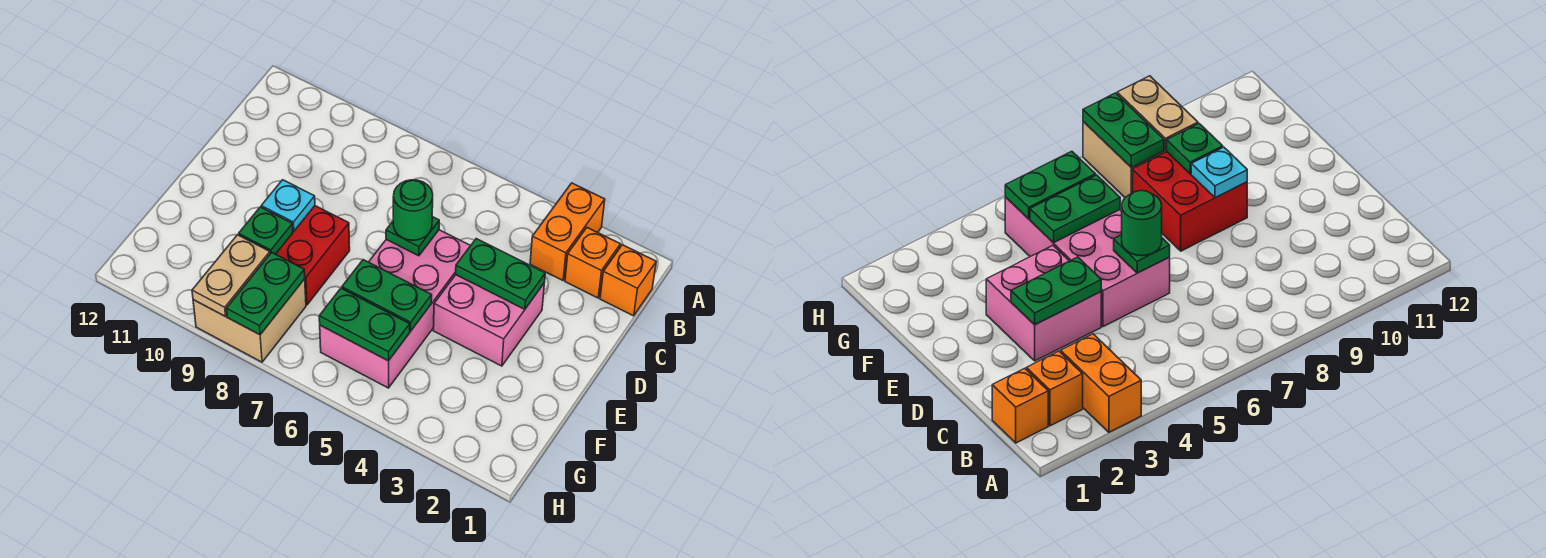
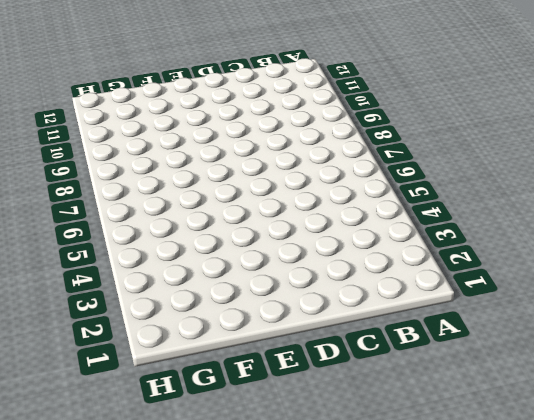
none -> orange 1x2 brick [530,183,605,280]
none -> orange 1x1 brick [600,245,656,316]
none -> orange 1x1 brick [565,228,620,298]

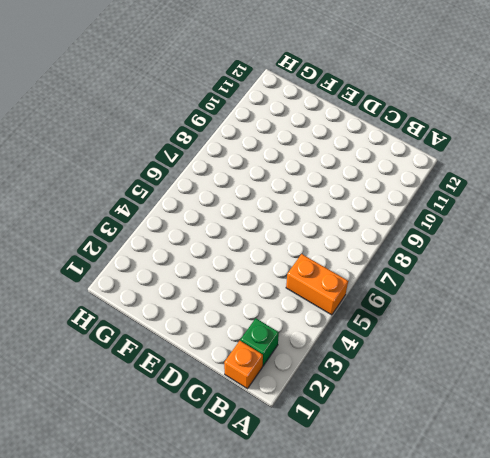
orange 1x2 brick [286,254,348,315] -> orange 1x2 brick moved to [530,183,605,280]
green 1x1 brick [240,318,279,366] -> orange 1x1 brick [565,228,620,298]
none -> pink 2x2 brick [433,275,544,366]
none -> pink 2x4 brick [320,230,471,388]
none -> red 2x2 brick [276,206,350,305]

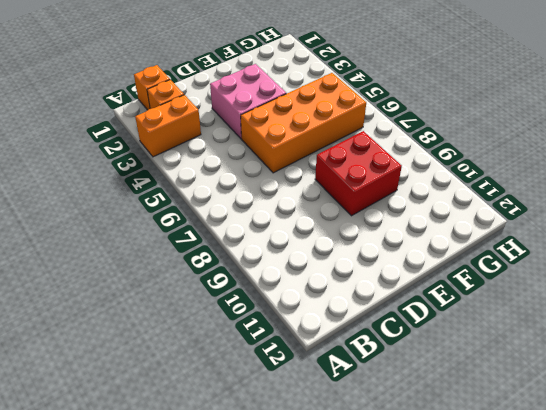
orange 2x4 brick [241,73,366,173] -> pink 2x4 brick [320,230,471,388]
none -> tan 2x2 brick [193,279,306,362]
none -> green 1x2 plate [456,239,545,309]
none -> green 1x1 plate [386,217,439,256]

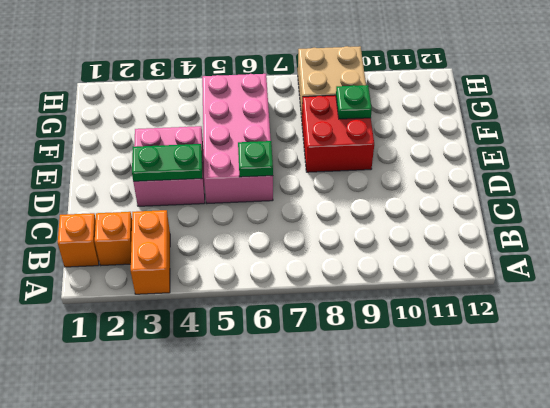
none -> cyan 1x1 plate [261,180,315,231]
none -> green 1x2 plate [342,260,432,331]
none -> green 1x2 plate [319,288,410,361]

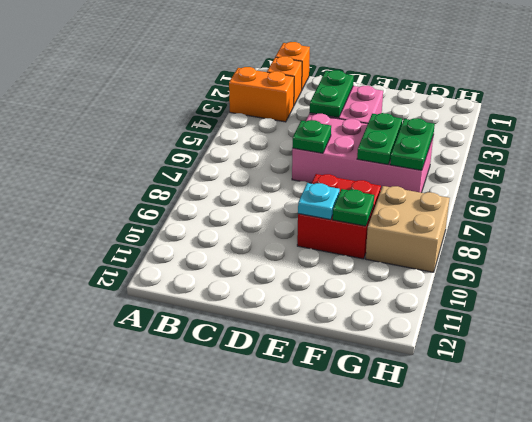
none -> green 1x2 plate [227,252,305,335]
none -> tan 1x2 plate [192,235,270,317]
none -> green 1x1 round brick [393,180,433,240]

